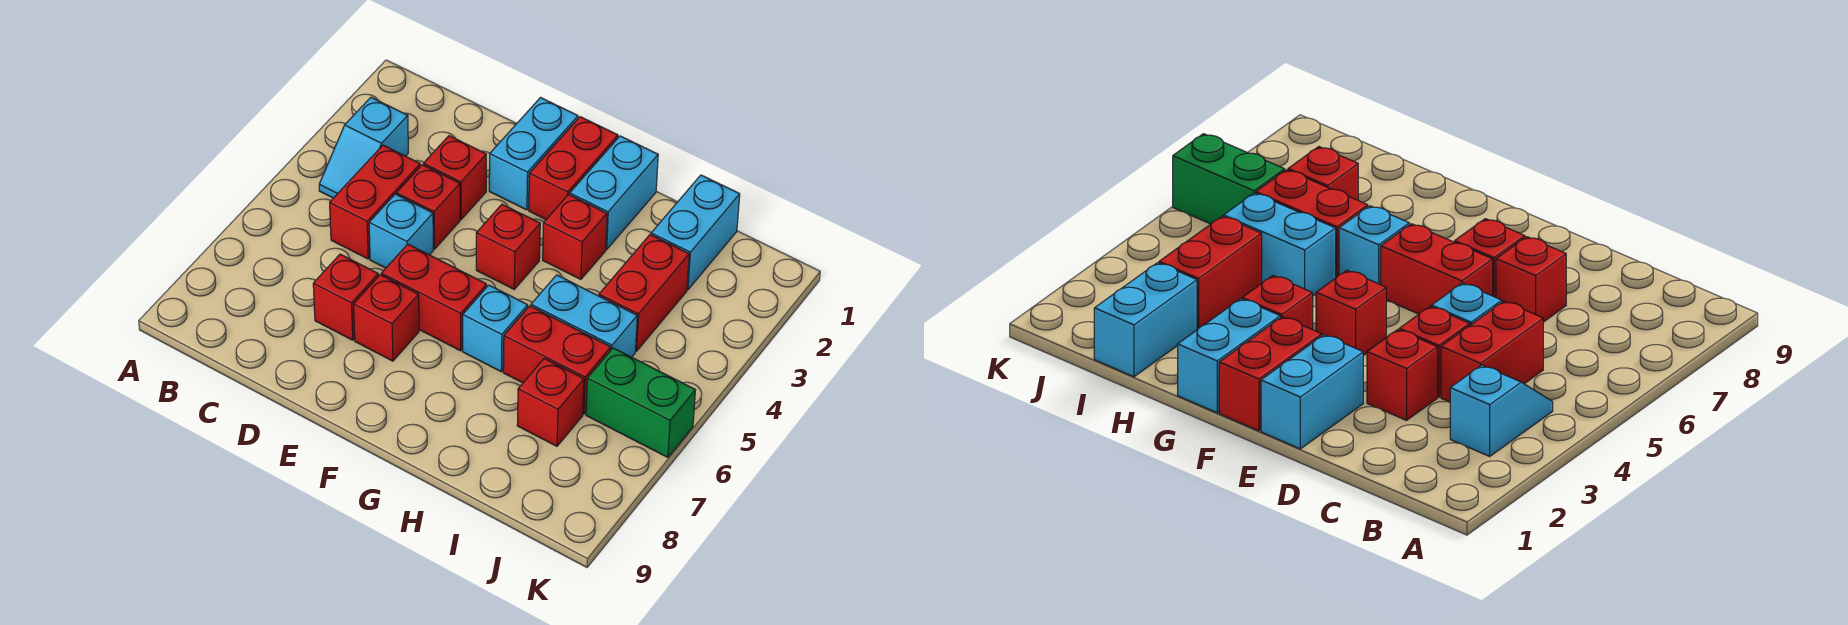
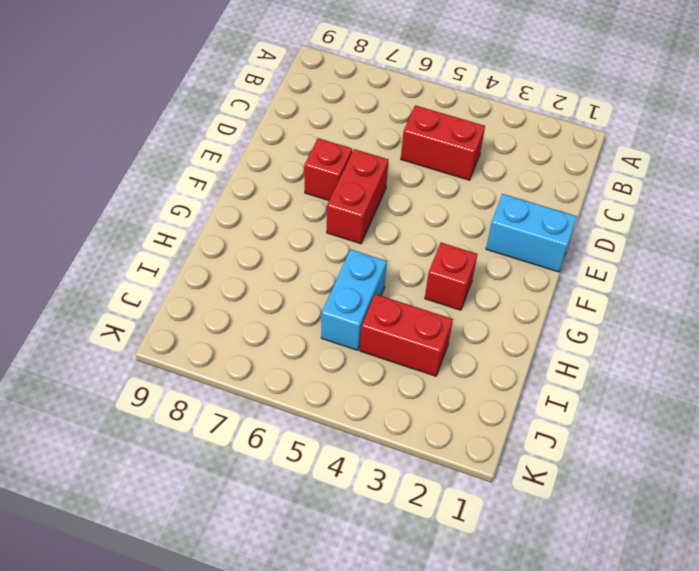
none -> cyan 1x2 slope [319,97,408,198]
none -> red 1x1 brick [424,136,486,219]
none -> red 1x1 brick [397,165,460,249]

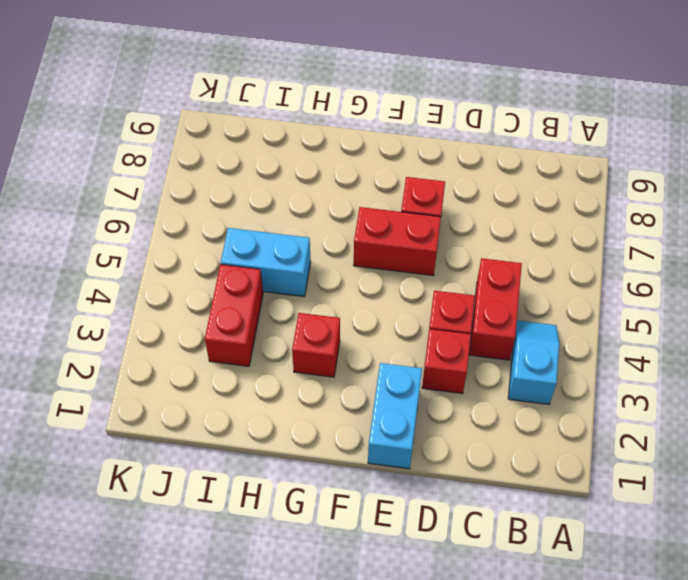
none -> cyan 1x1 brick [369,194,433,268]
none -> red 1x1 brick [313,254,378,340]
none -> red 1x2 brick [529,117,618,219]

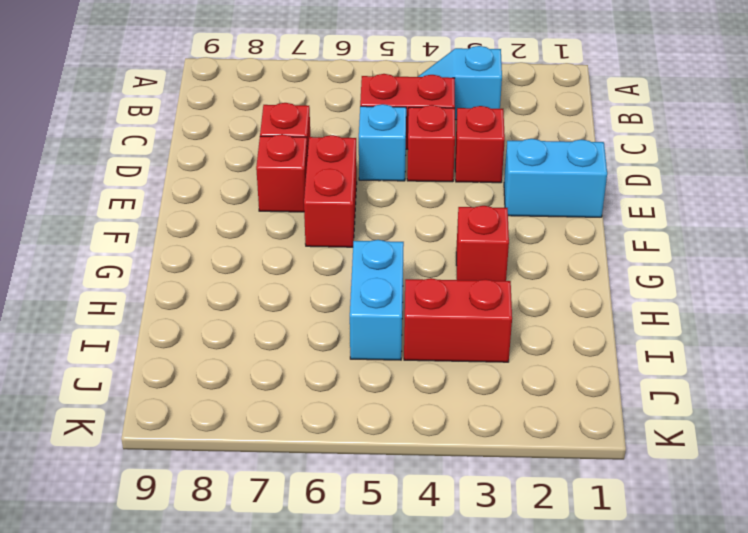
none -> red 1x2 brick [529,117,618,219]
none -> red 1x1 brick [476,204,540,289]
none -> cyan 1x2 brick [570,136,658,249]

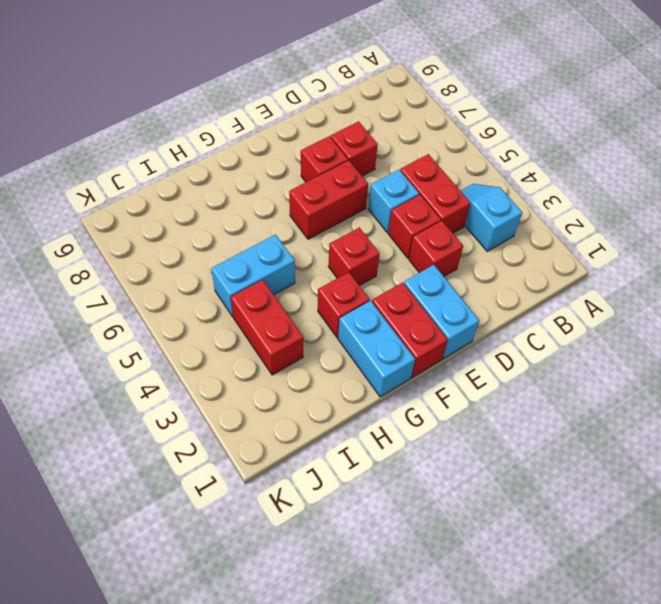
none -> cyan 1x1 brick [463,285,528,372]
none -> red 1x2 brick [503,306,611,414]
none -> cyan 1x2 brick [651,175,740,290]

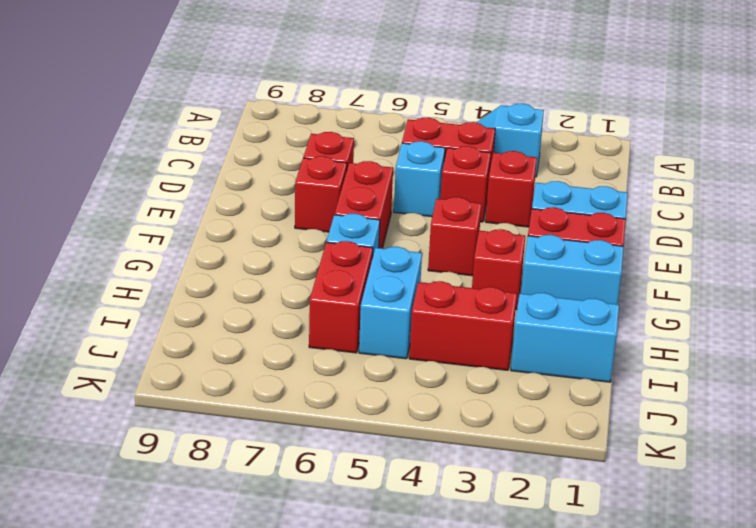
none -> red 1x1 brick [517,358,584,446]
none -> green 1x2 brick [586,348,695,457]

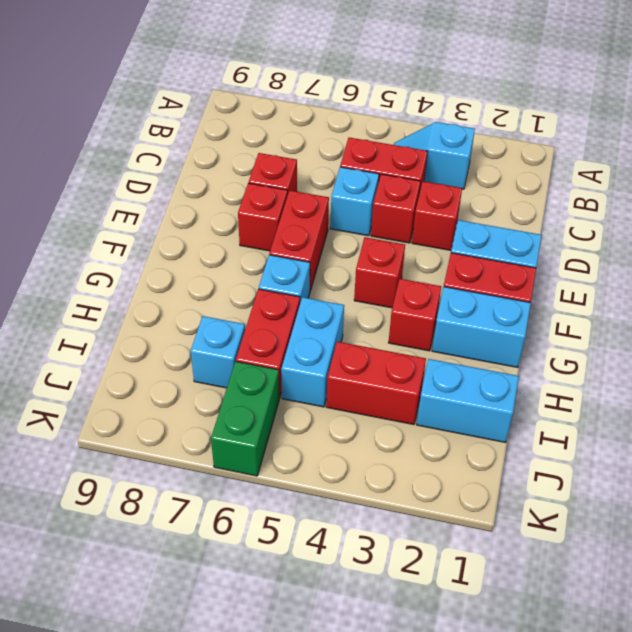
cyan 1x1 brick [191,316,245,388] -> red 1x1 brick [517,358,584,446]

